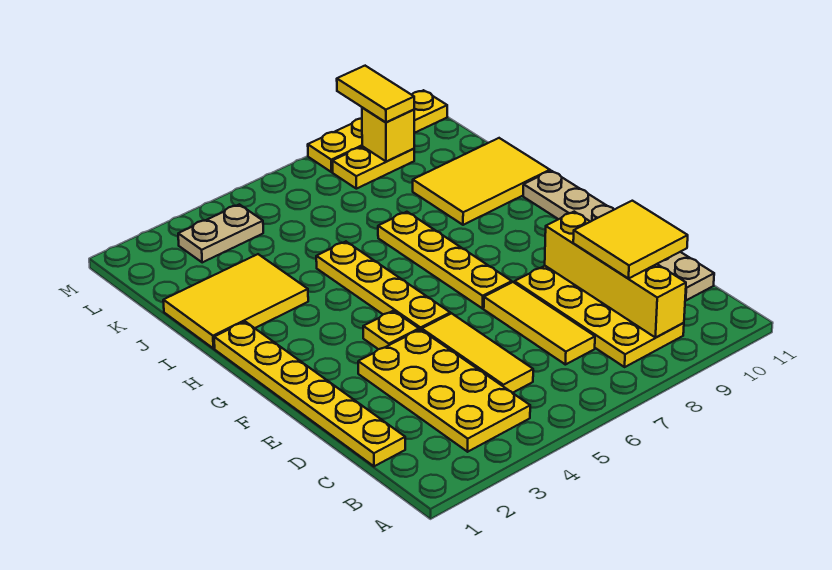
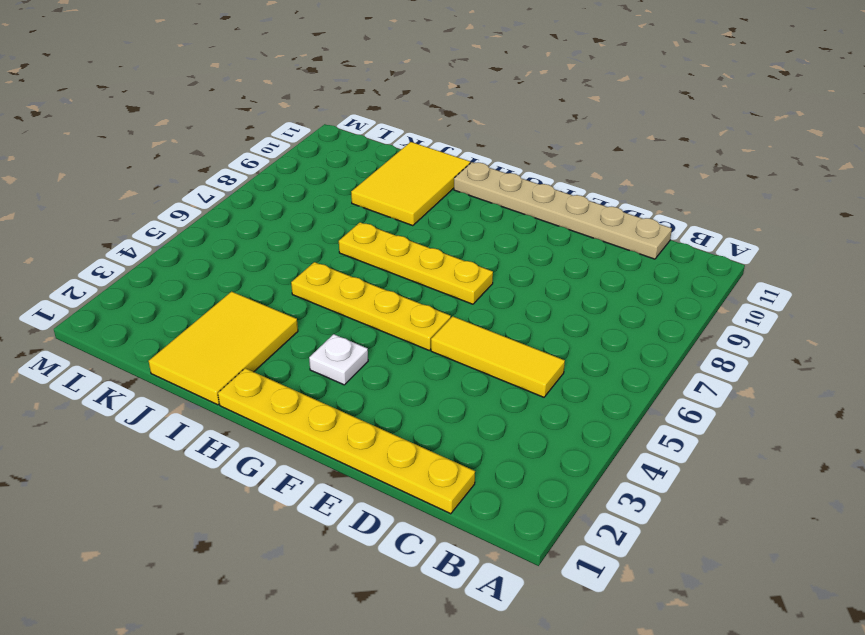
white 1x1 plate [309,334,368,385] -> none
none -> yellow 2x4 plate [358,329,530,452]
none -> yellow 2x4 plate [514,266,684,367]
none -> yellow 1x3 tile [484,282,595,365]

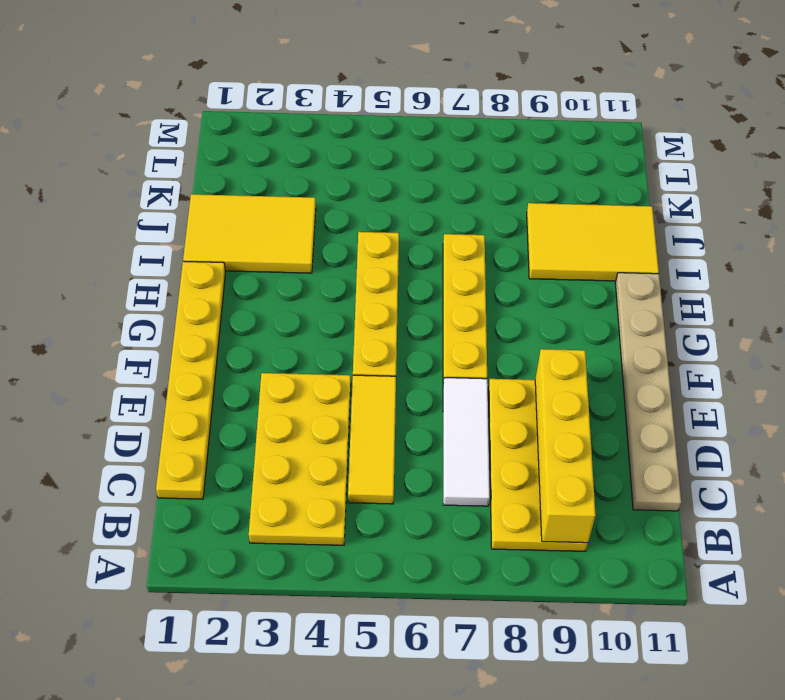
white 1x3 tile [443,378,490,506] -> yellow 1x3 tile [484,282,595,365]
none -> yellow 1x1 plate [363,311,419,349]
none -> tan 1x2 plate [178,204,263,262]
none -> yellow 1x2 plate [332,146,414,189]

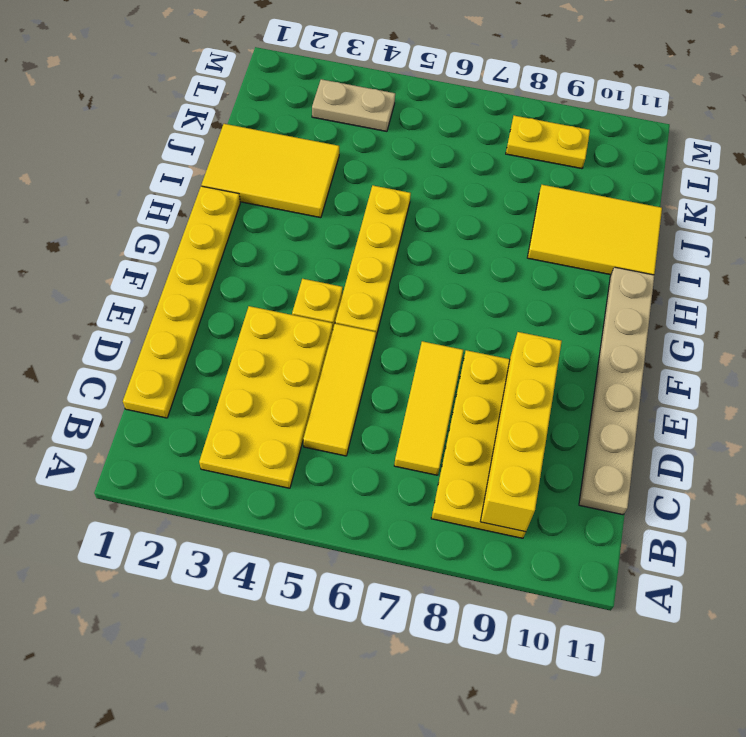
none -> yellow 1x4 plate [378,212,512,309]
none -> yellow 1x4 plate [308,90,447,172]
none -> yellow 1x1 brick [362,107,414,161]

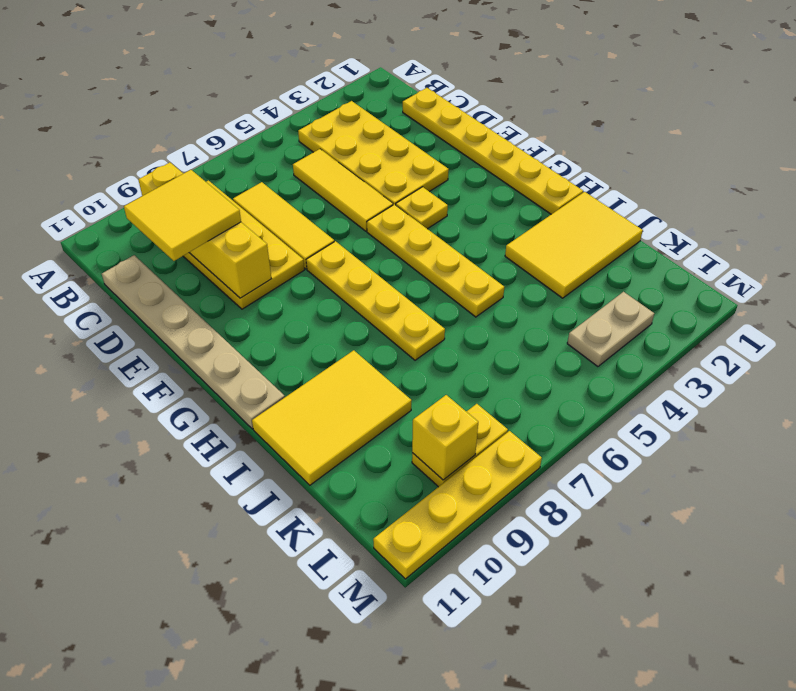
none -> yellow 1x2 tile [337,66,414,122]

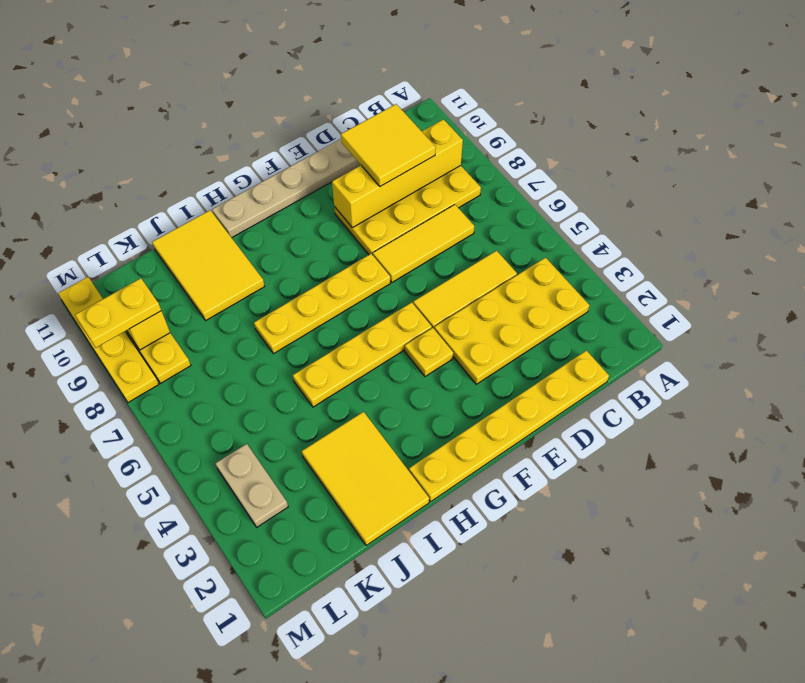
yellow 1x2 plate [75,278,161,348] -> yellow 1x2 tile [337,66,414,122]

